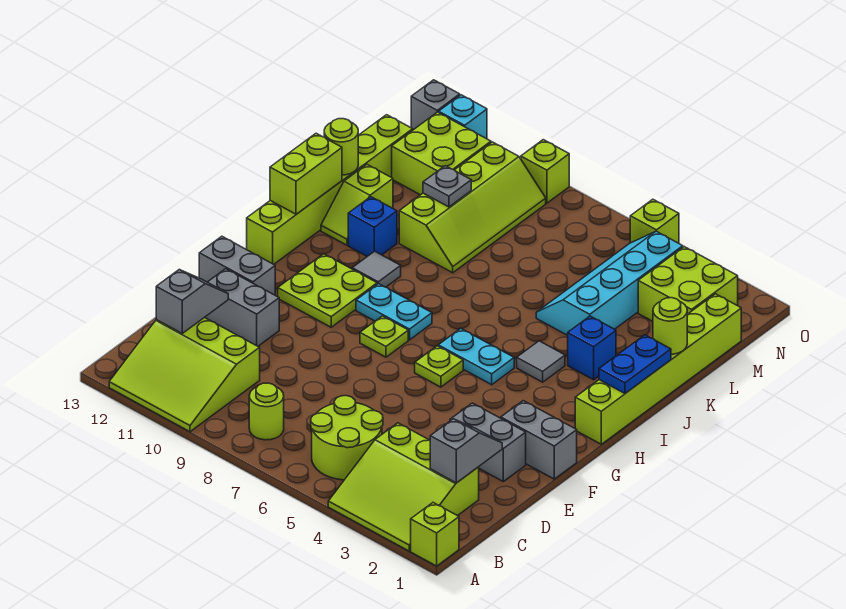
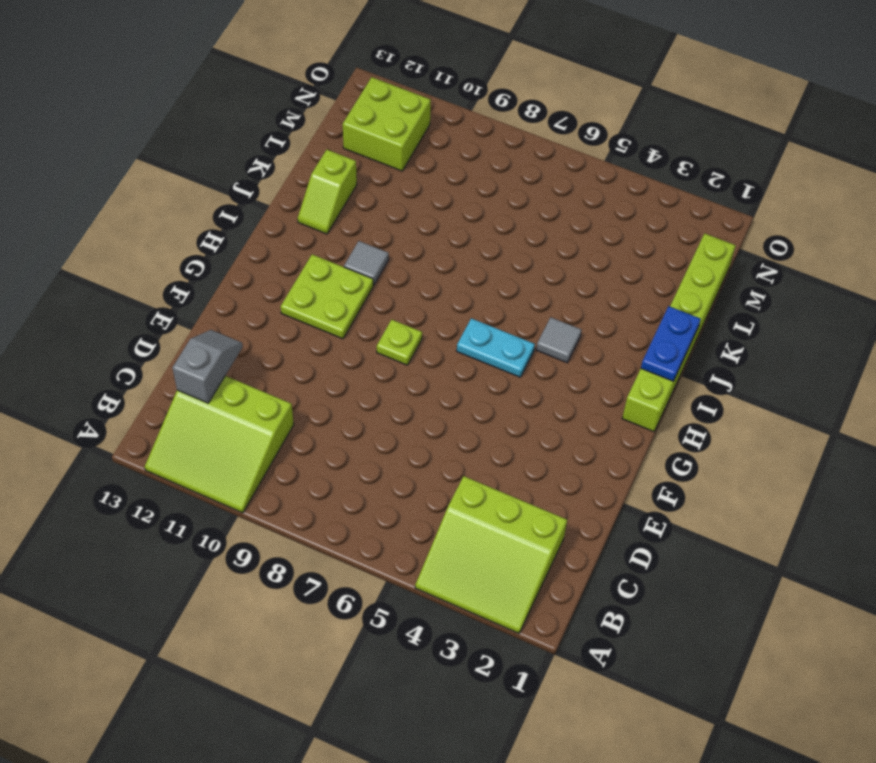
none -> lime 1x1 brick [411,503,459,566]
none -> lime 2x2 round brick [311,396,383,480]
none -> lime 1x1 round brick [249,383,284,440]
none -> grey 1x2 brick [450,403,526,481]

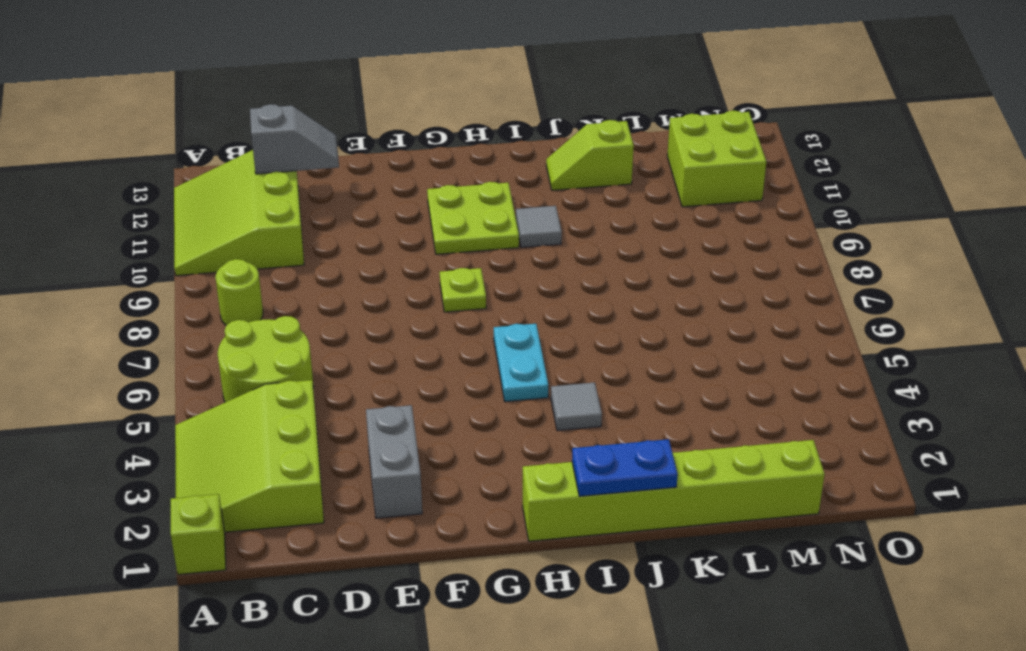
none -> grey 1x2 brick [205,269,279,346]
none -> grey 1x2 brick [501,401,577,479]
none -> grey 1x2 brick [199,236,275,295]
none -> lime 1x1 plate [415,346,463,387]

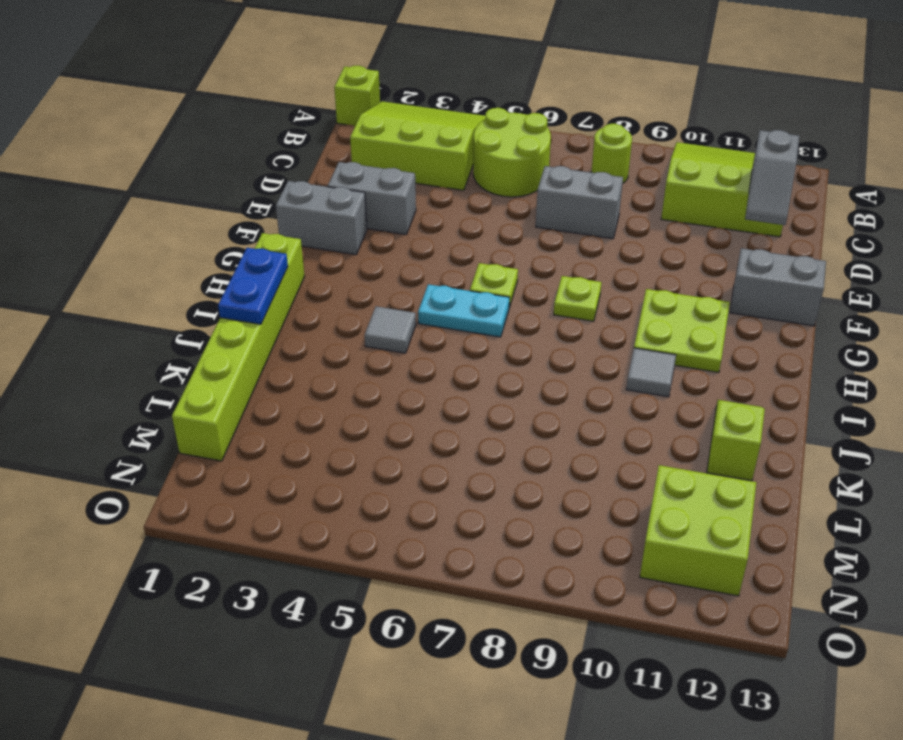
grey 1x2 brick [536,166,623,239] -> grey 1x2 brick moved to [205,269,279,346]
none -> cyan 1x2 plate [356,284,432,340]
none -> lime 1x6 brick [247,115,413,264]
none -> blue 1x1 brick [568,316,616,380]
none -> blue 1x1 brick [348,197,397,256]

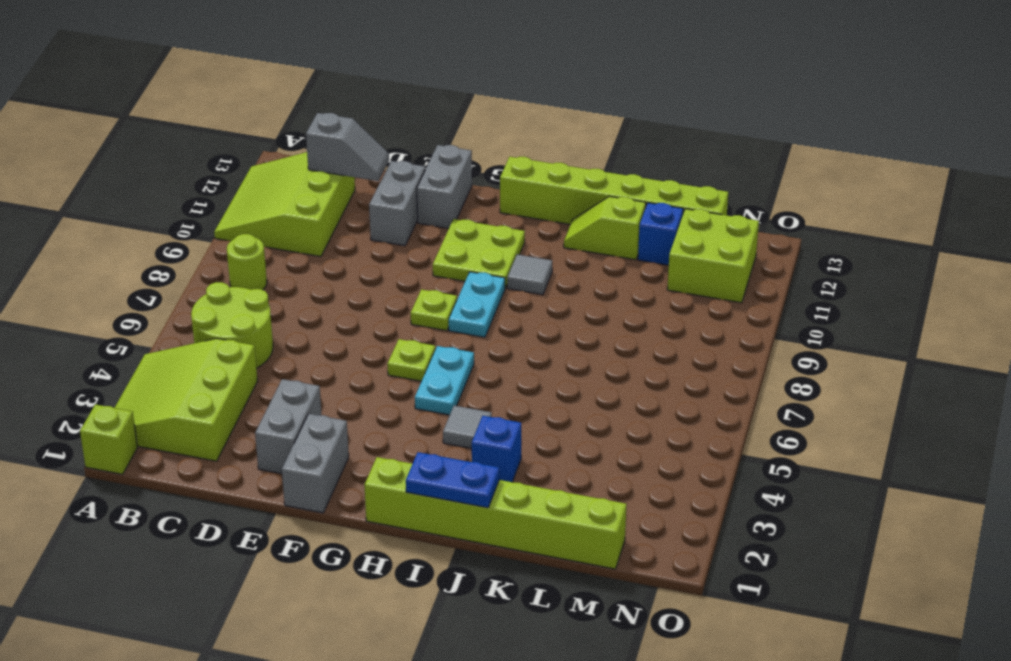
blue 1x1 brick [638,203,683,265] -> blue 1x1 brick moved to [348,197,397,256]
none -> cyan 2x4 slope [536,231,683,335]
none -> lime 2x4 slope [399,142,546,273]
none -> lime 2x2 brick [638,247,738,321]
none -> lime 1x1 brick [630,199,679,243]

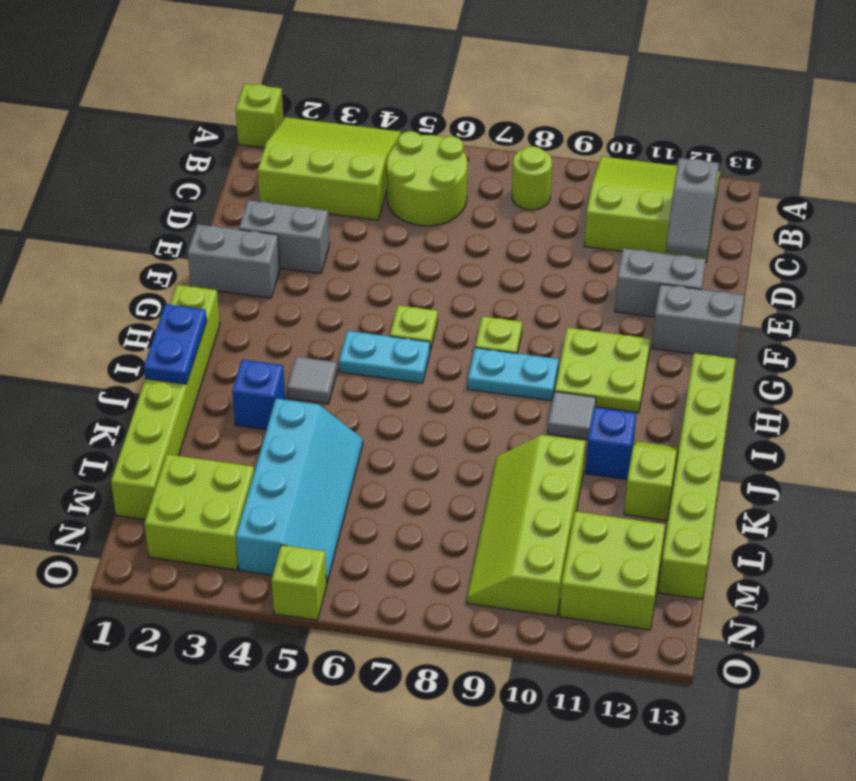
none -> lime 1x1 brick [521,140,569,203]
none -> cyan 1x1 brick [439,95,487,139]
none -> grey 1x1 brick [411,80,460,130]
none -> grey 1x2 slope [430,419,502,483]

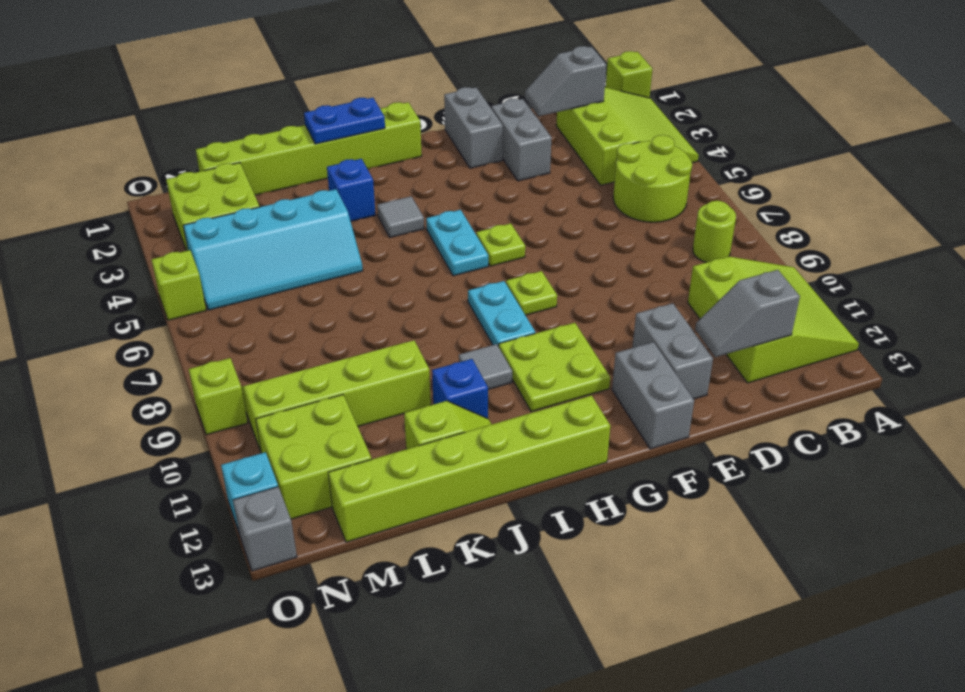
none -> lime 1x2 brick [270,133,342,214]
none -> lime 1x1 round brick [653,298,687,354]
none -> lime 1x1 round brick [324,119,358,175]
none -> grey 1x1 plate [423,166,471,207]

